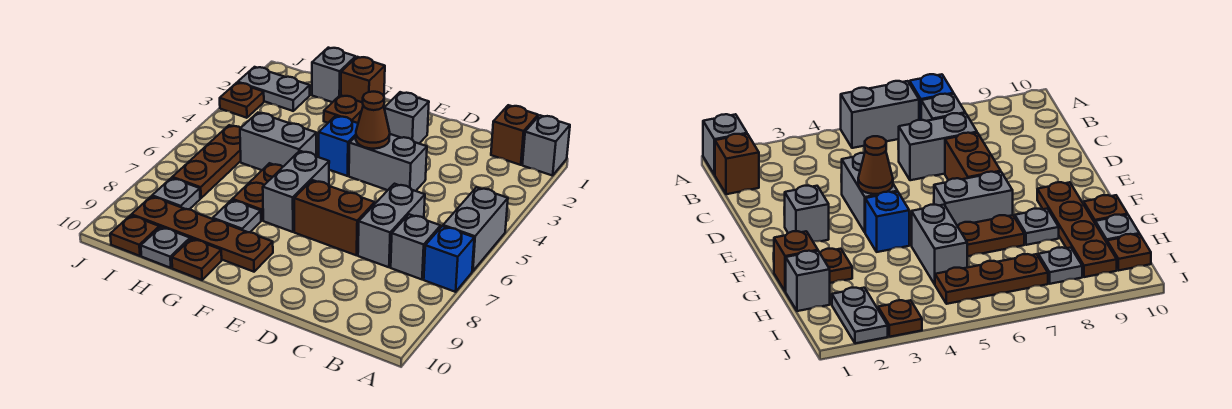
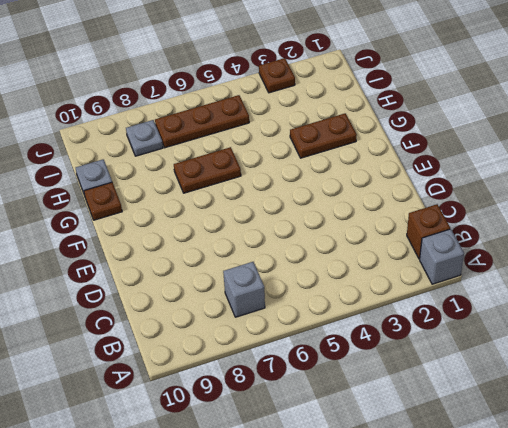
brown 1x2 plate [290,113,357,158] -> brown 1x1 plate [324,95,363,123]
none -> grey 1x2 brick [443,187,508,271]
none -> blue 1x1 brick [424,226,474,292]
none -> grey 1x2 brick [358,184,425,267]

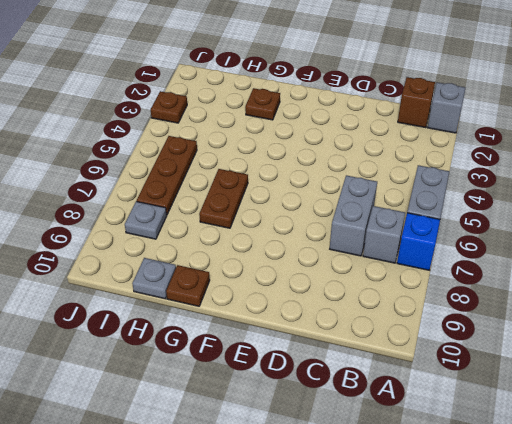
none -> grey 1x2 brick [349,134,427,191]
none -> brown 1x2 brick [294,180,375,255]
none -> grey 1x1 brick [384,92,429,143]

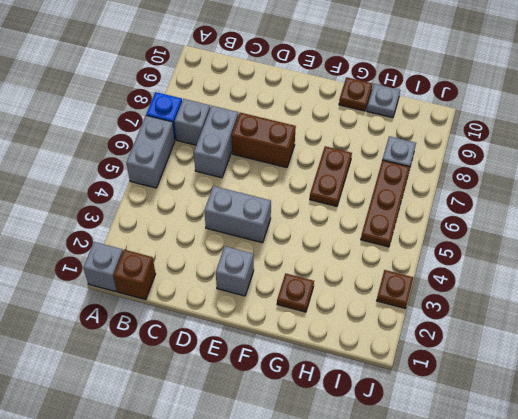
none -> blue 1x1 brick [319,116,358,176]
none -> grey 1x2 brick [263,151,329,232]
none -> brown 1x4 plate [131,196,273,272]

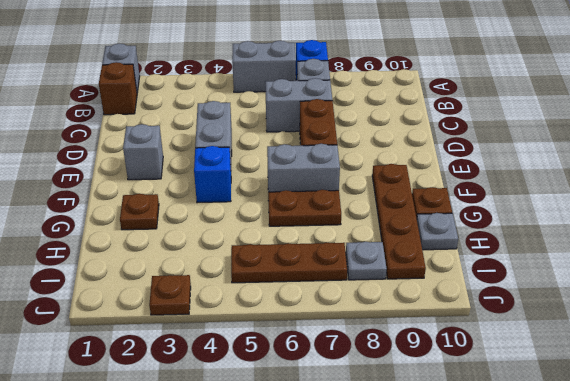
none -> brown 1x1 brick [341,57,385,103]
none -> grey 1x2 brick [240,113,316,170]
none -> grey 1x1 plate [213,200,261,232]

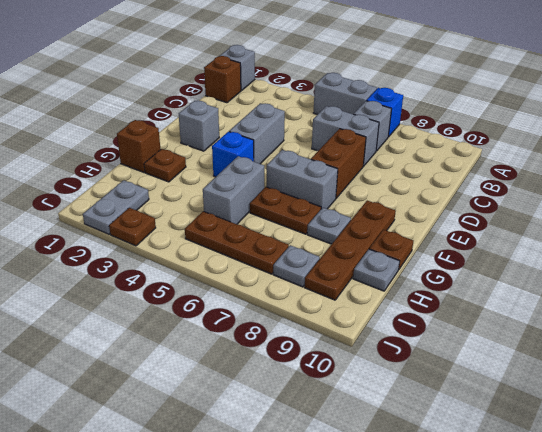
none -> grey 1x1 brick [312,48,356,102]
none -> brown 1x1 plate [110,215,159,256]
none -> brown 1x1 cone [356,92,390,149]

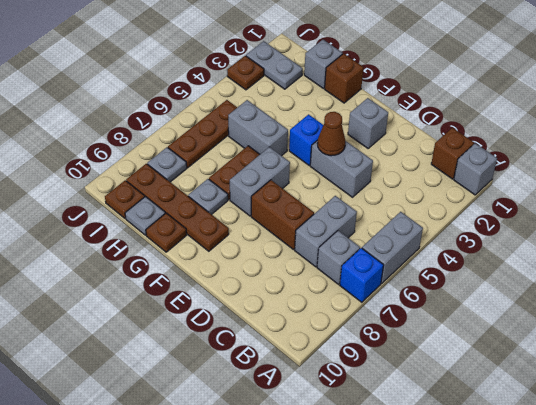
none -> brown 1x1 plate [324,95,363,123]

